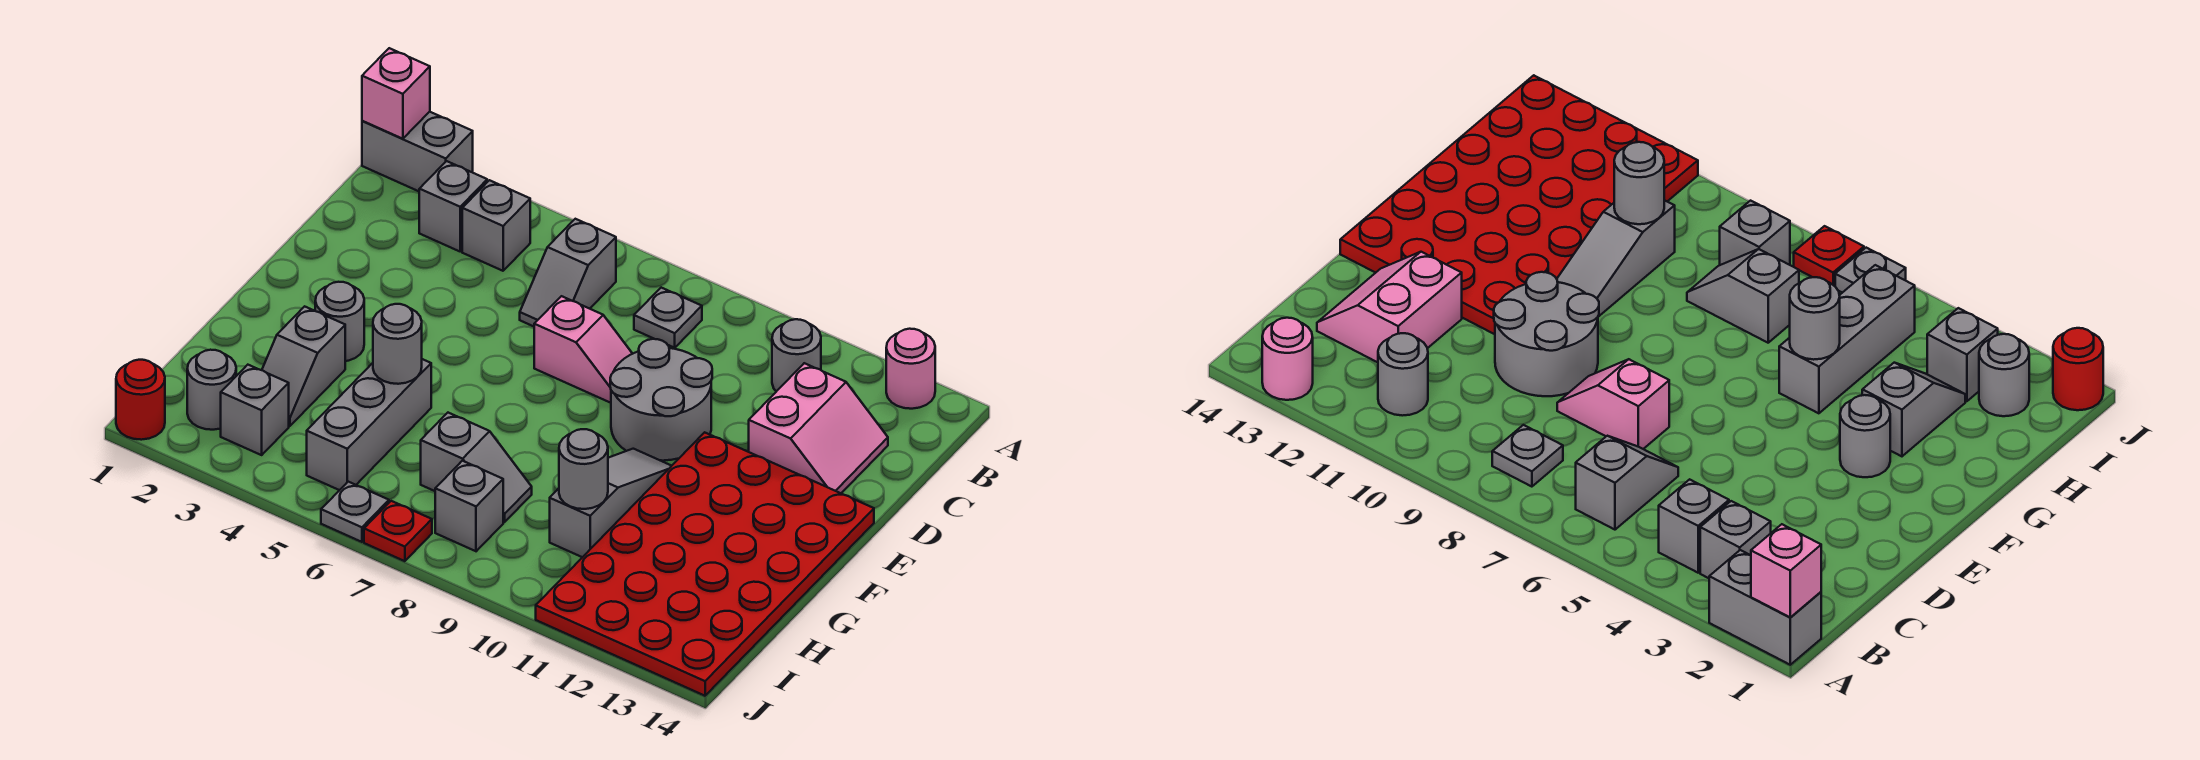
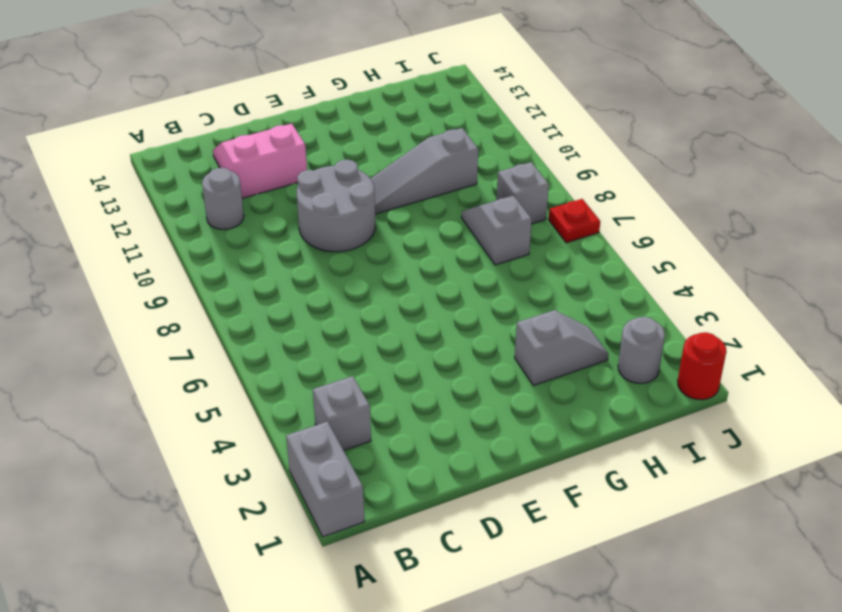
none -> pink 1x1 round brick [886,329,935,409]
none -> grey 1x1 brick [462,180,530,271]
none -> grey 1x2 slope [520,219,616,326]

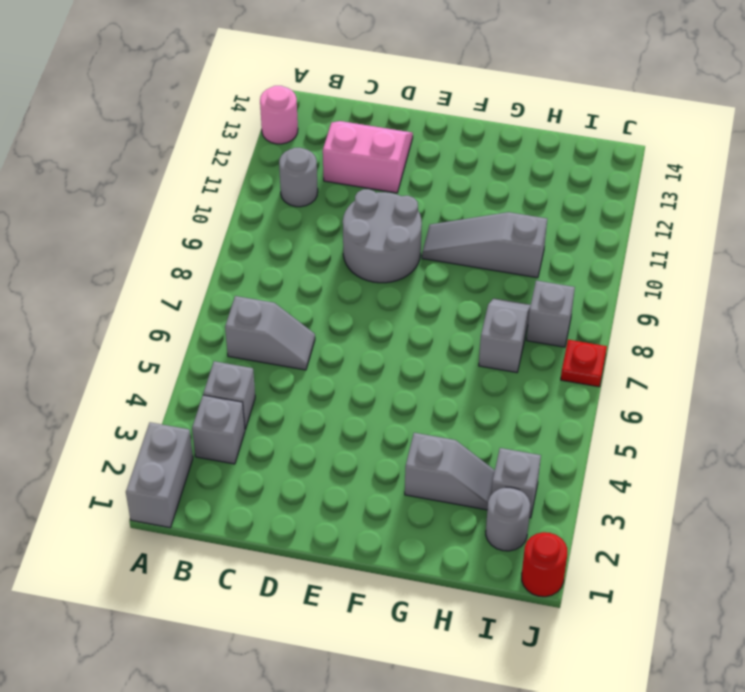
none -> grey 1x1 plate [634,288,702,348]
none -> pink 1x2 slope [534,296,632,403]
none -> red 4x6 plate [536,432,874,696]

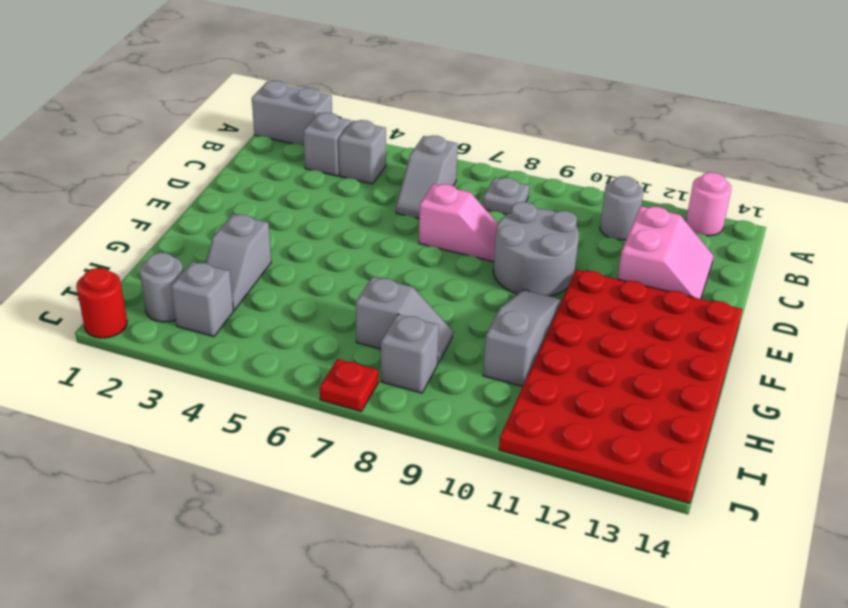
none -> grey 1x1 round brick [315,282,364,361]
none -> grey 1x3 brick [307,359,431,490]
none -> grey 1x1 plate [321,482,389,542]

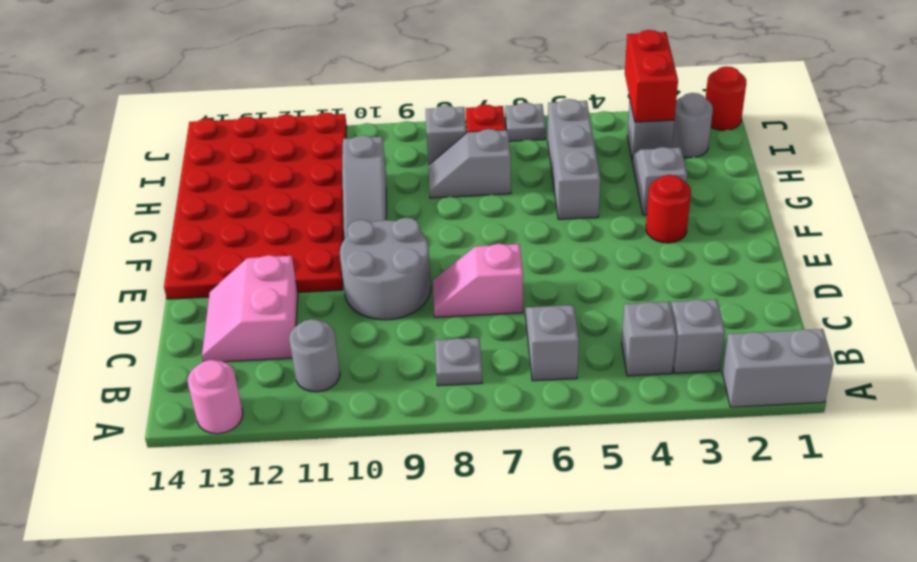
red 1x1 round brick [646,175,691,243] -> grey 1x1 round brick [315,282,364,361]
red 1x2 brick [625,30,678,122] -> none
none -> pink 1x1 brick [362,48,430,139]
none -> grey 1x1 round brick [373,304,422,384]
none -> grey 1x1 round brick [559,429,608,509]

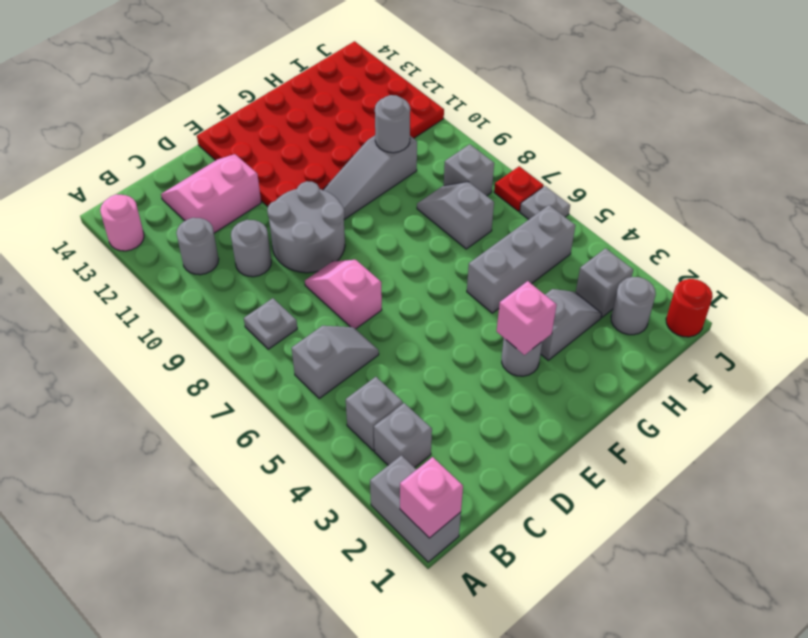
grey 1x1 round brick [231,220,271,277] -> grey 1x1 round brick moved to [373,304,422,384]
pink 1x1 brick [497,281,557,355] -> none

